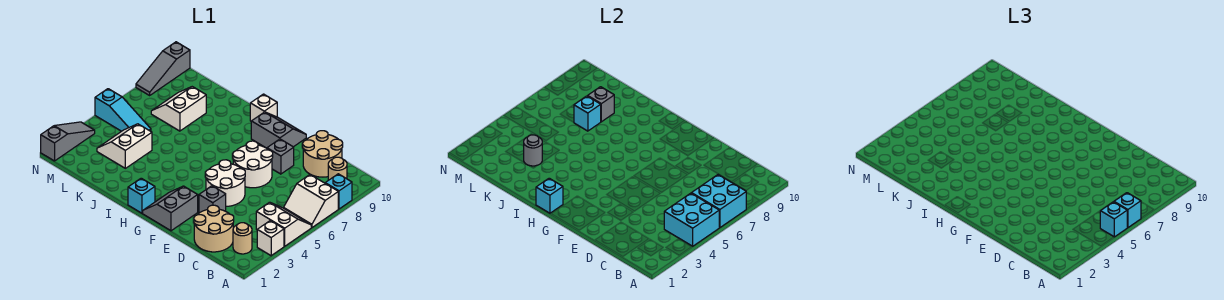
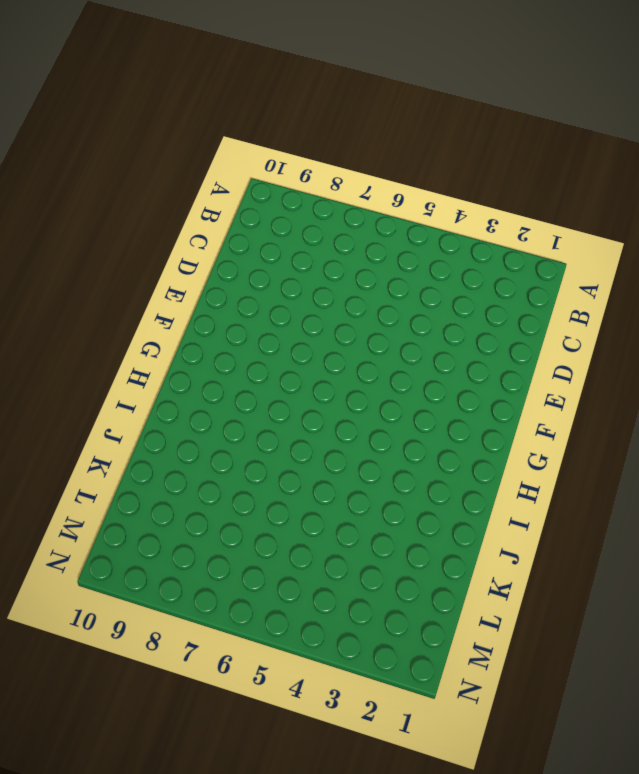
none -> white 1x1 brick [257,221,284,256]
none -> white 2x2 slope [256,202,311,246]
none -> white 2x2 slope [284,175,338,228]

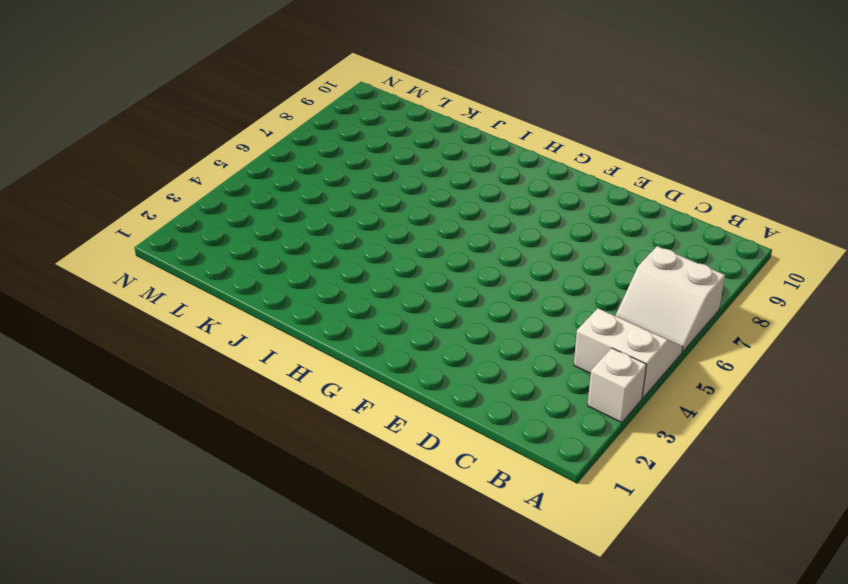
none -> cyan 1x1 brick [325,174,352,209]
none -> tan 1x1 round brick [233,223,252,254]
none -> tan 1x1 round brick [328,157,347,180]

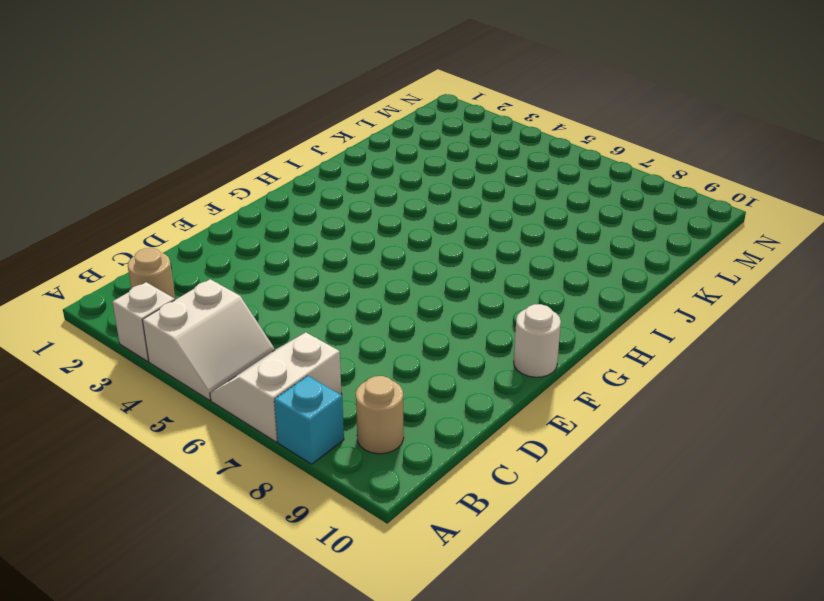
white 1x1 round brick [514,304,561,377] -> grey 2x2 slope [251,112,306,148]
none -> tan 2x2 round brick [194,205,234,252]
none -> tan 2x2 round brick [303,131,343,177]
none -> grey 1x1 brick [199,186,226,213]

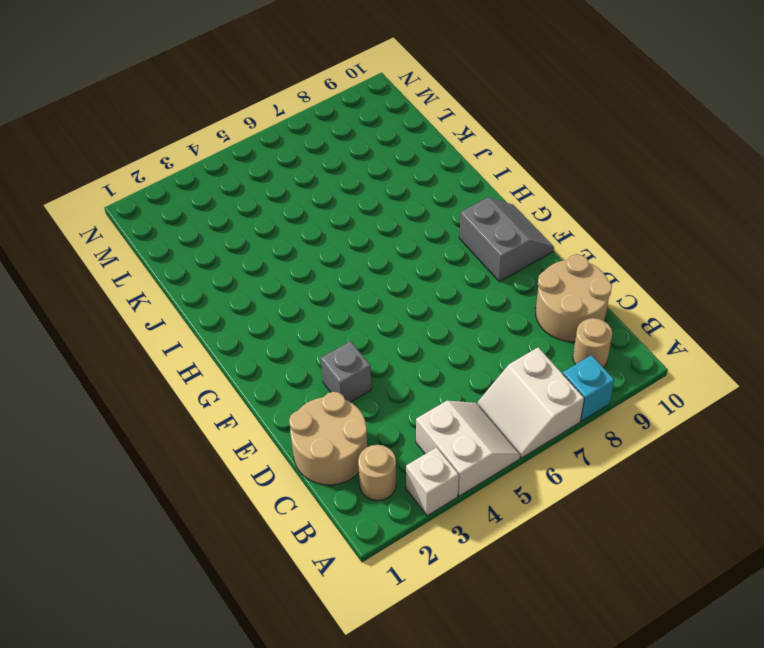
none -> white 2x2 round brick [206,160,245,206]
none -> white 2x2 round brick [233,141,273,188]
none -> grey 1x1 brick [267,139,294,174]

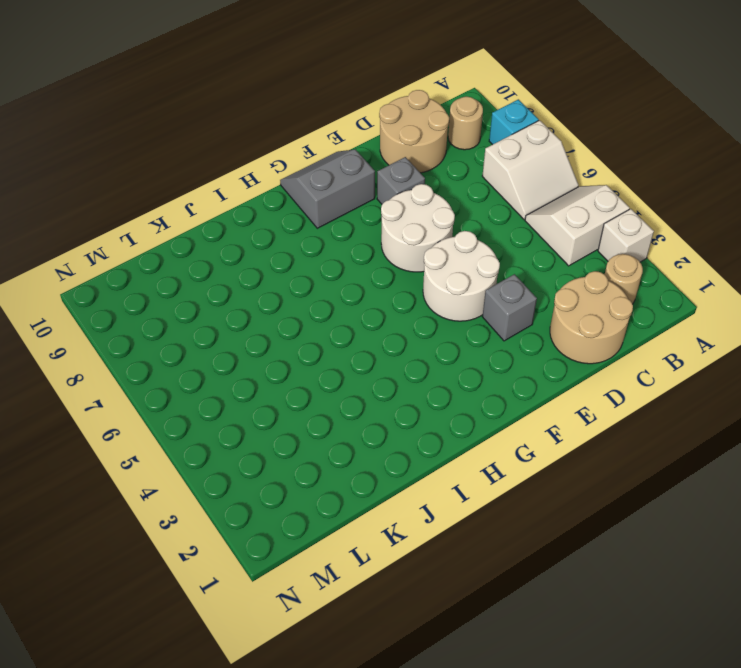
none -> grey 2x2 slope [143,186,198,231]
none -> cyan 1x1 brick [128,178,155,213]
none -> white 1x1 brick [250,94,277,121]

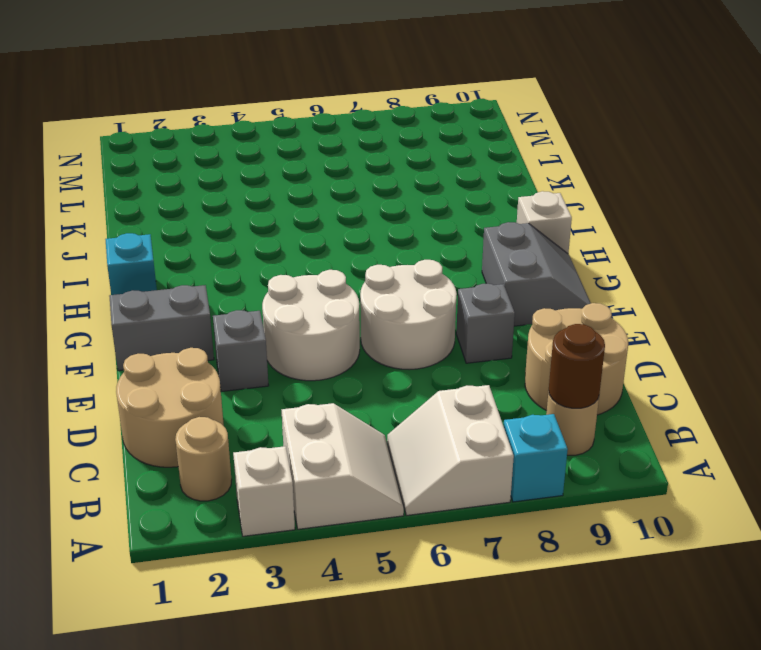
brown 1x1 round brick [549,324,605,408] -> none
none -> white 2x2 slope [97,124,152,168]
none -> white 2x2 slope [151,87,206,131]
none -> cyan 1x3 slope [95,89,151,131]

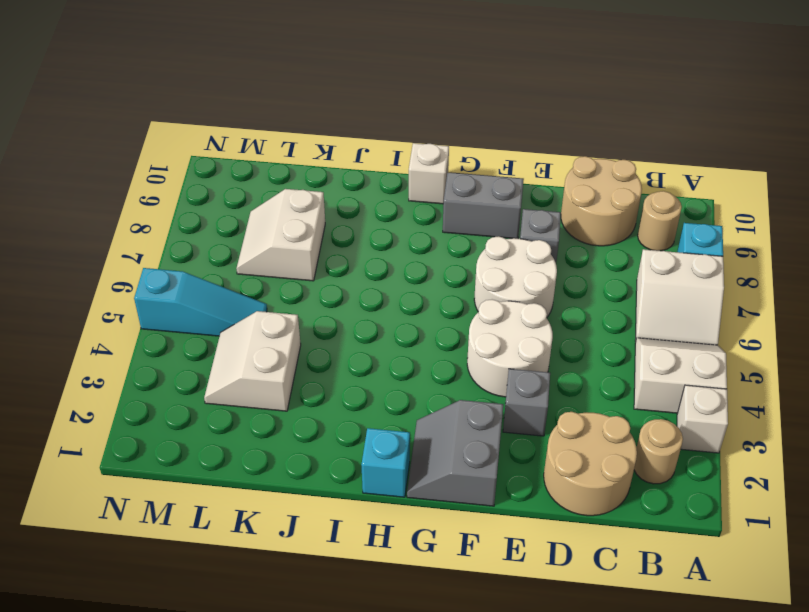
none -> grey 1x3 slope [41,122,95,161]
none -> grey 1x3 slope [136,42,190,95]
none -> cyan 2x2 brick [664,193,719,246]

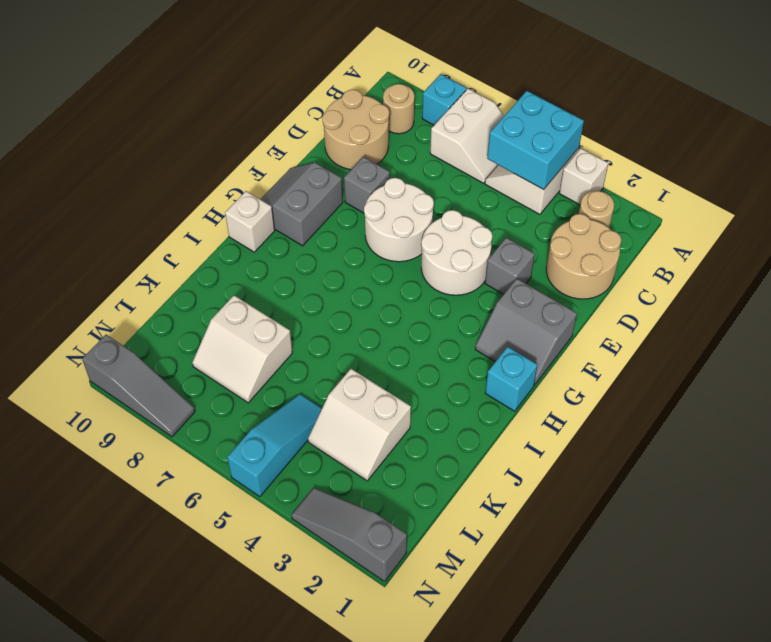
none -> cyan 2x2 brick [692,175,746,228]
none -> cyan 1x1 brick [536,178,563,213]
none -> grey 1x1 round brick [524,135,542,166]

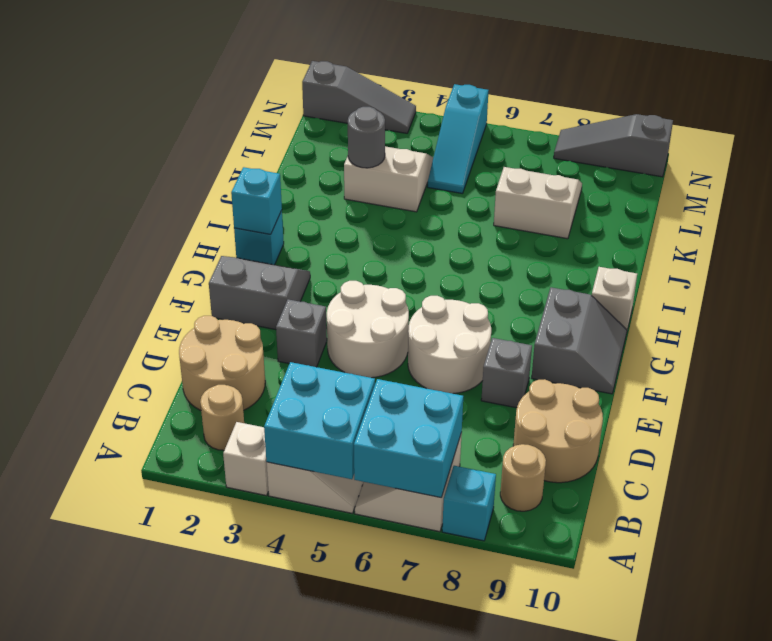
none -> cyan 1x1 brick [574,96,601,131]
none -> grey 1x1 brick [588,87,614,122]
none -> cyan 1x1 brick [1100,202,1127,237]

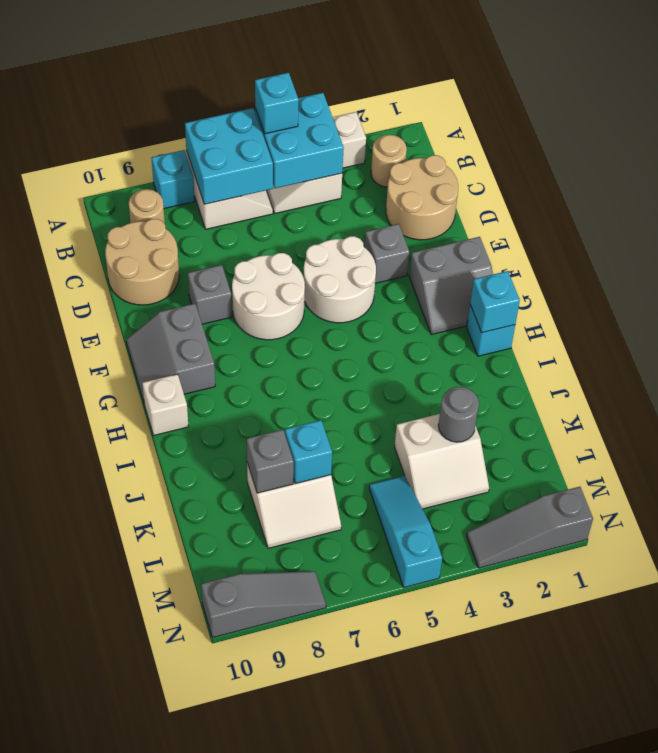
none -> cyan 1x1 brick [1114,193,1141,228]

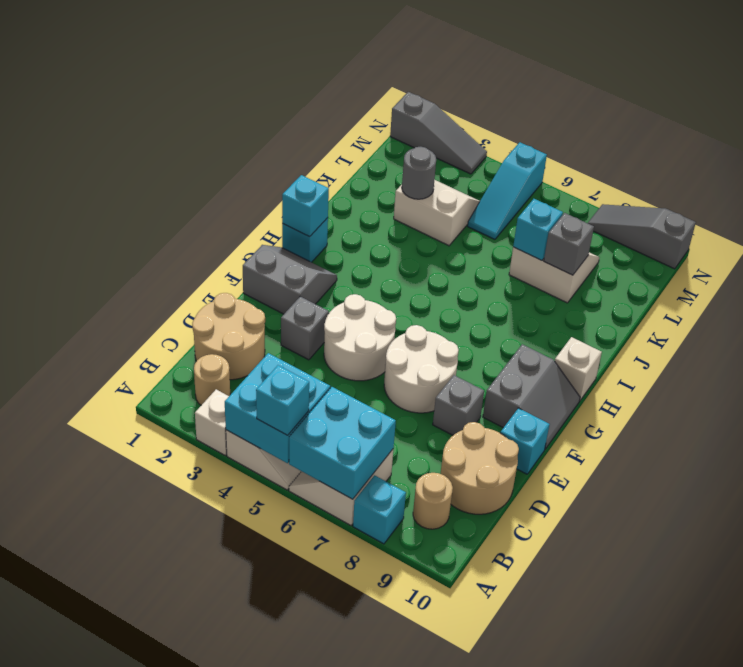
cyan 1x1 brick [501,408,550,474] -> cyan 1x1 brick moved to [1114,193,1141,228]

